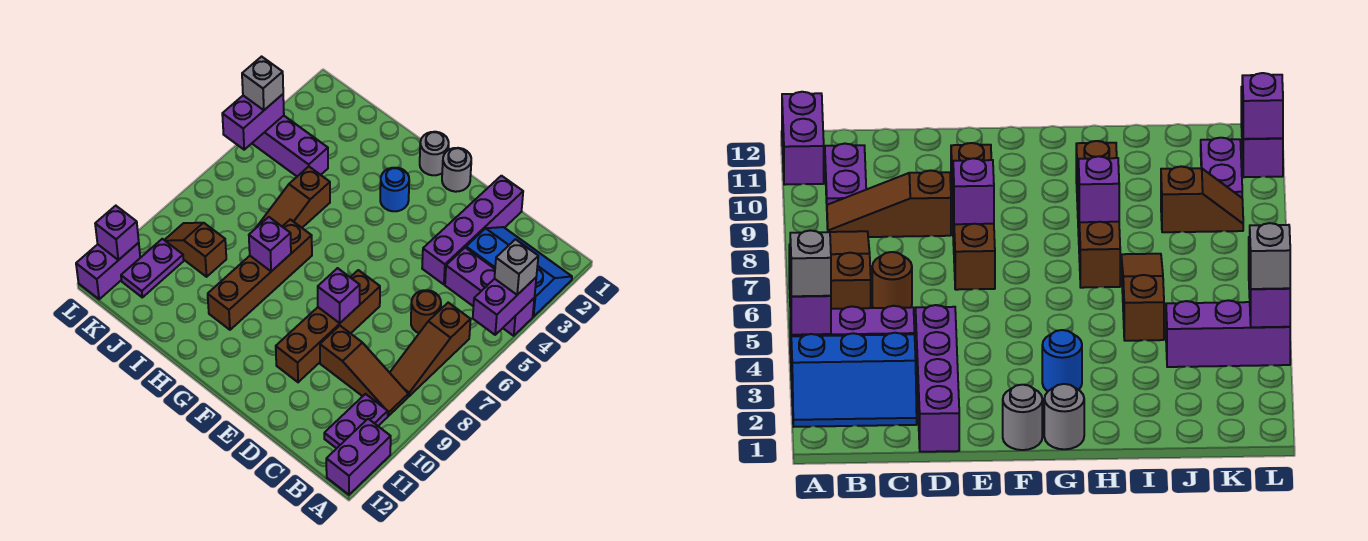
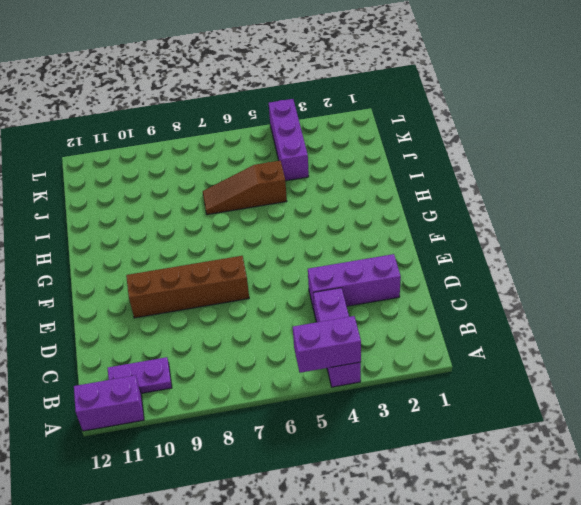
purple 1x3 brick [308,254,401,310] -> purple 1x4 brick [422,176,523,284]
none -> blue 2x3 slope [466,227,572,317]
none -> brown 1x3 slope [390,303,471,396]
none -> brown 1x3 slope [320,326,408,416]

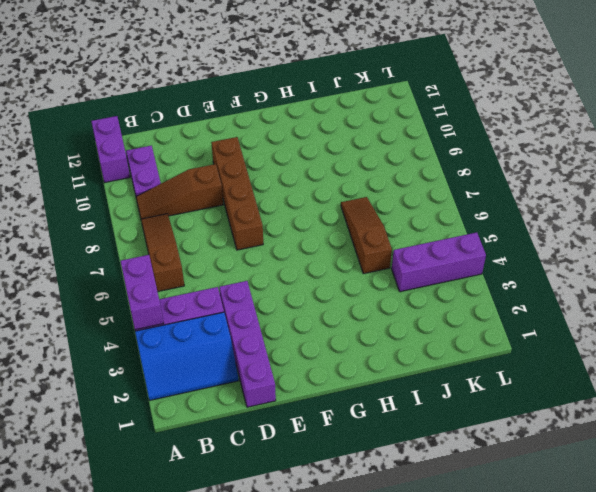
none -> brown 1x1 round brick [411,290,441,333]
none -> grey 1x1 round brick [442,148,471,192]
none -> grey 1x1 round brick [420,132,449,175]

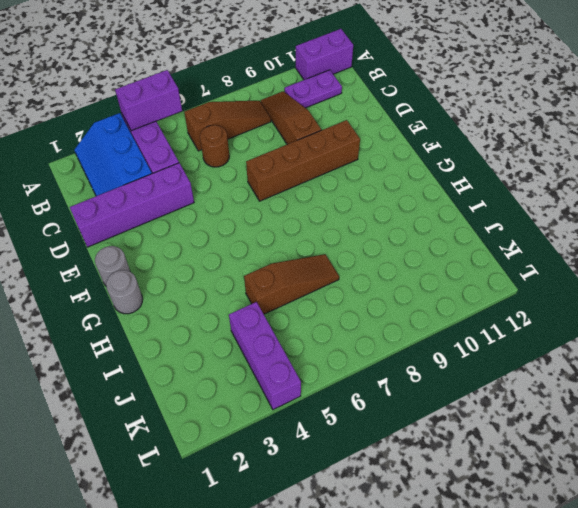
none -> blue 1x1 round brick [380,168,409,211]
none -> brown 1x4 brick [208,219,312,330]
none -> brown 1x2 slope [165,223,226,277]

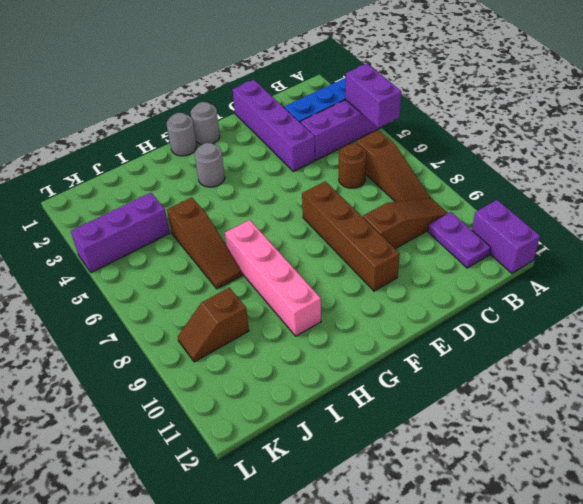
grey 1x1 round brick [194,143,225,187] -> blue 1x1 round brick [380,168,409,211]
pink 1x4 brick [225,220,321,336] -> brown 1x4 brick [208,219,312,330]
none -> purple 1x2 plate [121,239,184,297]
none -> purple 1x2 brick [76,243,140,299]
none -> purple 1x1 brick [318,268,360,323]

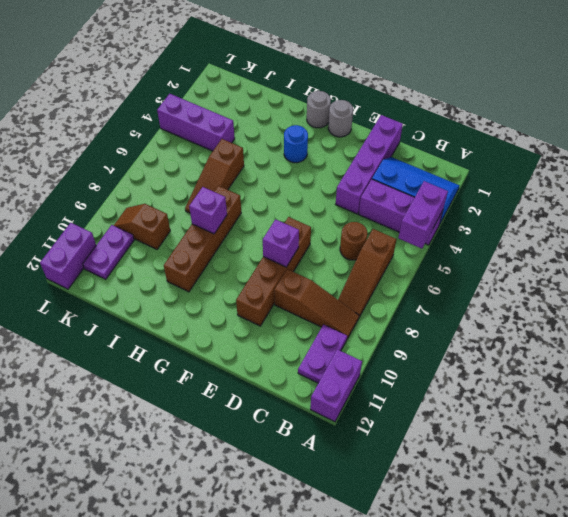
none -> purple 1x2 brick [222,94,284,150]
none -> purple 1x1 brick [95,206,139,260]
none -> grey 1x1 brick [494,239,538,295]

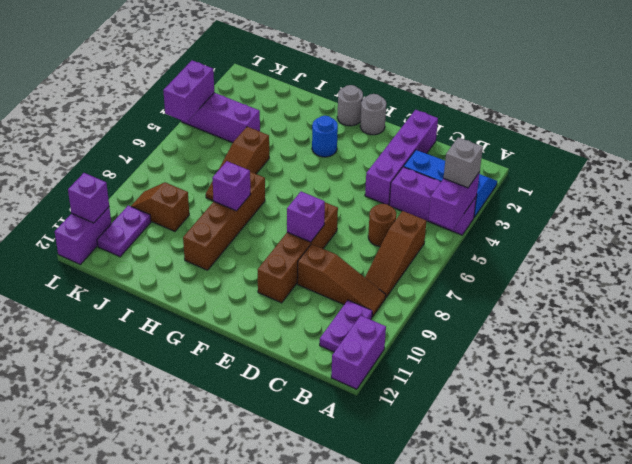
none -> grey 1x1 brick [242,57,283,110]

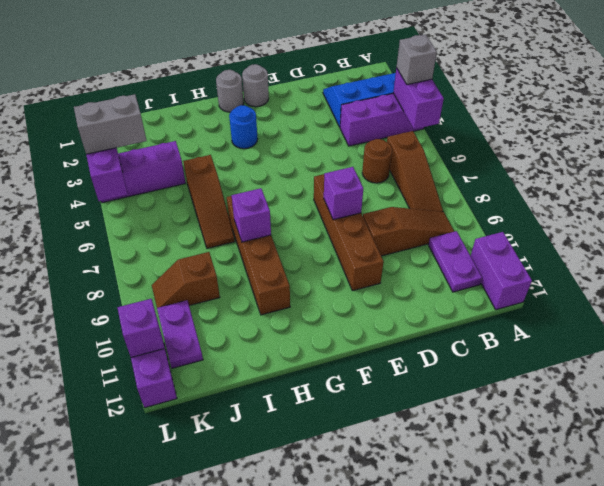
grey 1x2 brick [74,94,147,154] -> grey 1x1 brick [242,57,283,110]
none -> purple 1x4 brick [422,176,523,284]

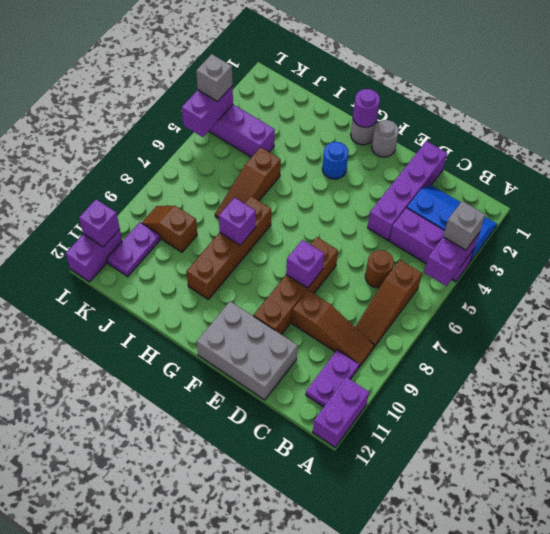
grey 2x3 brick [197,301,298,400] -> none
purple 1x1 round brick [353,89,380,127] -> none

